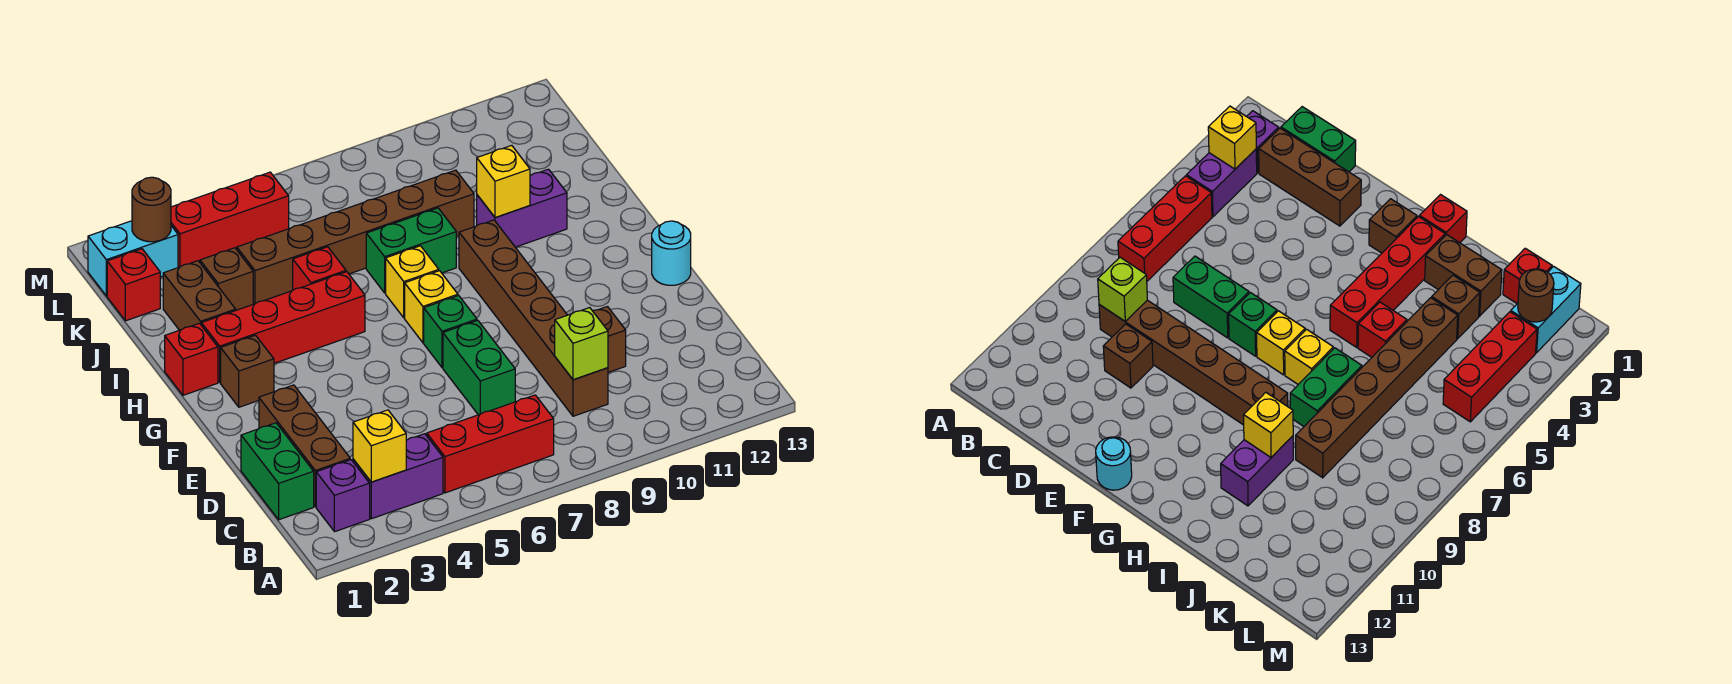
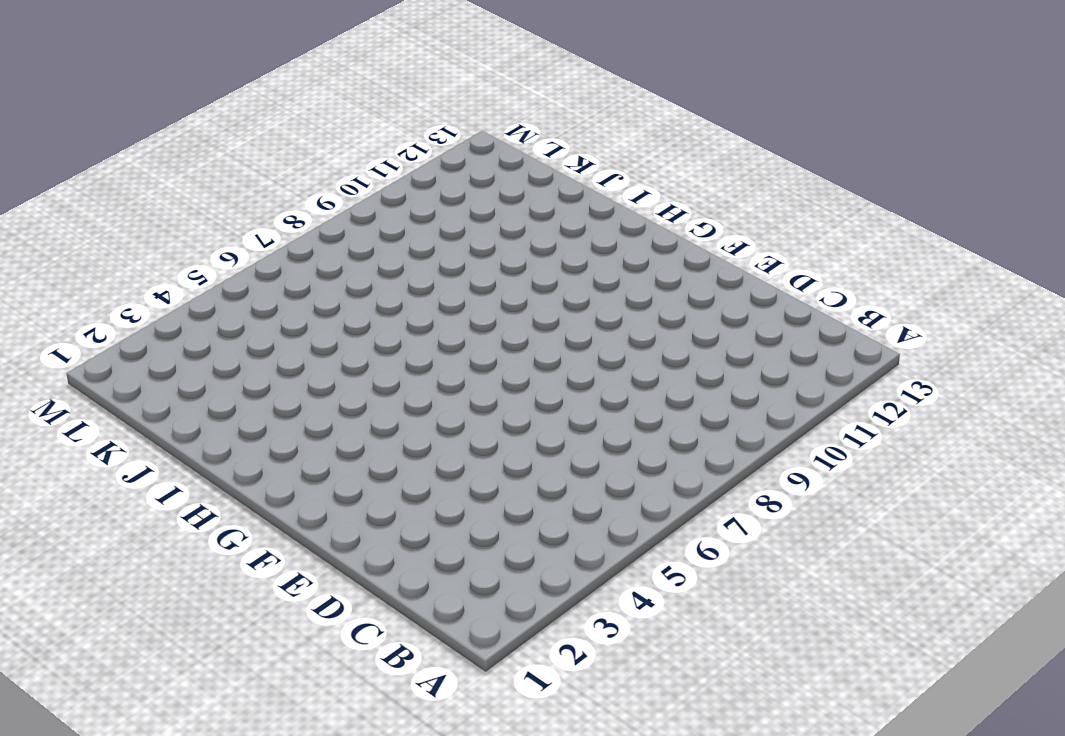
none -> purple 1x1 brick [316,460,370,532]
none -> purple 1x2 brick [353,434,443,519]
none -> red 1x3 brick [427,395,554,493]

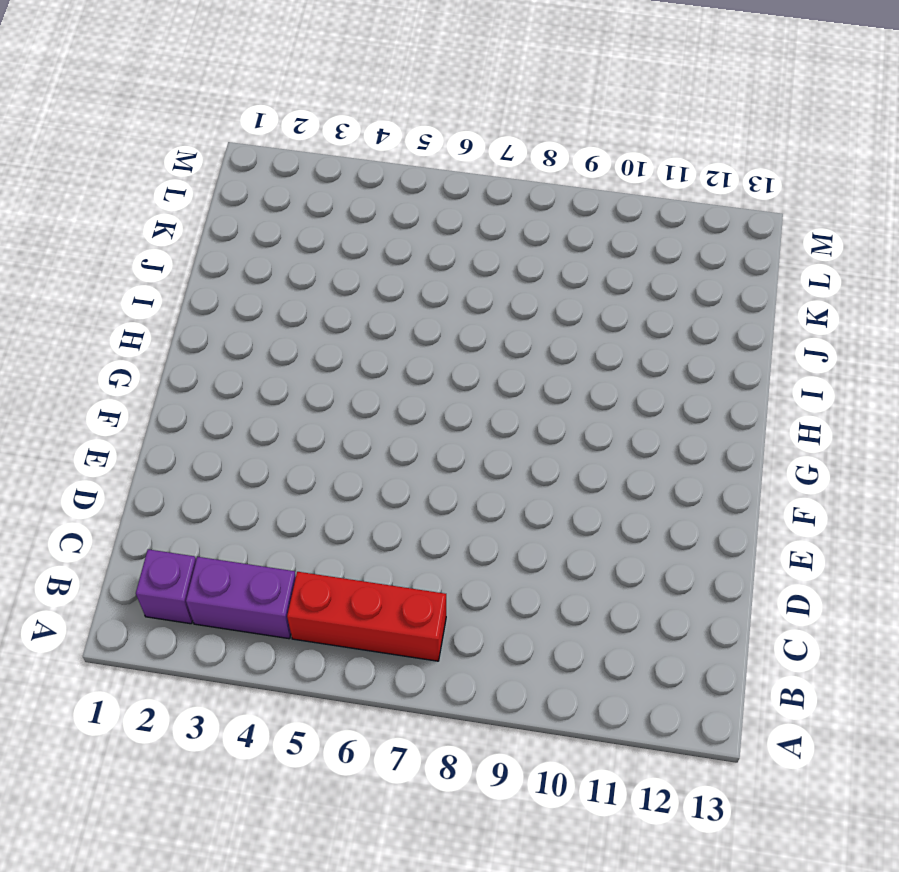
none -> green 1x2 brick [241,423,314,520]
none -> brown 1x3 brick [259,385,350,507]
none -> brown 1x6 brick [459,220,608,416]

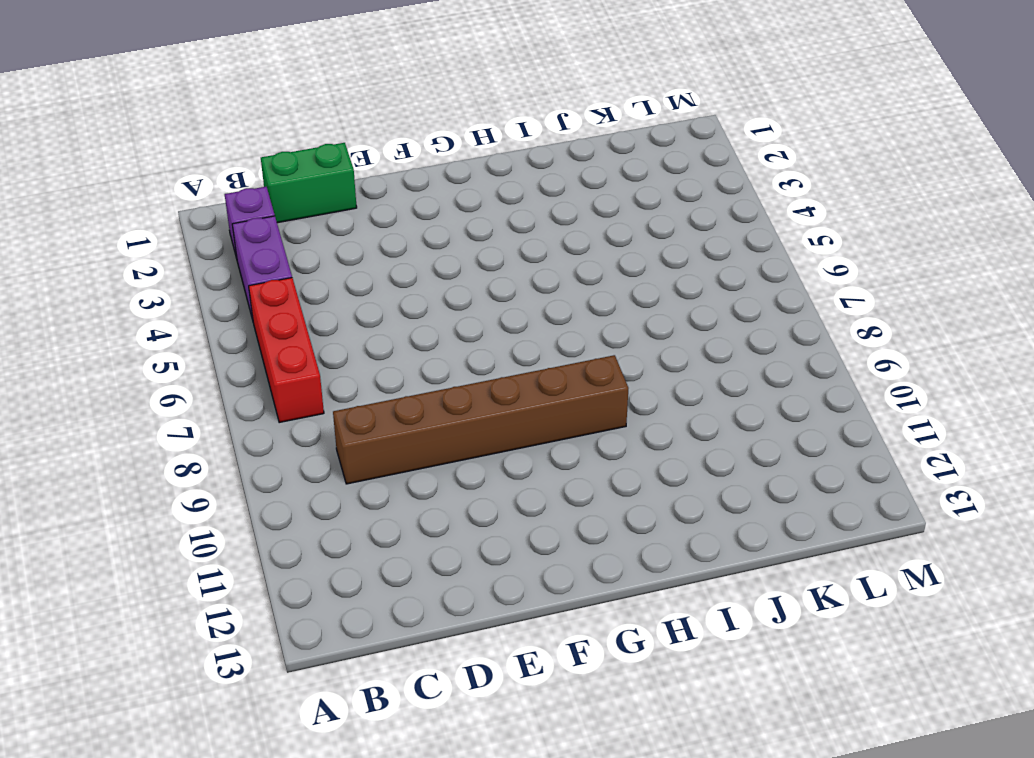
none -> brown 1x3 brick [259,385,350,507]
none -> green 1x2 brick [443,320,515,415]
none -> brown 1x1 brick [593,307,626,372]

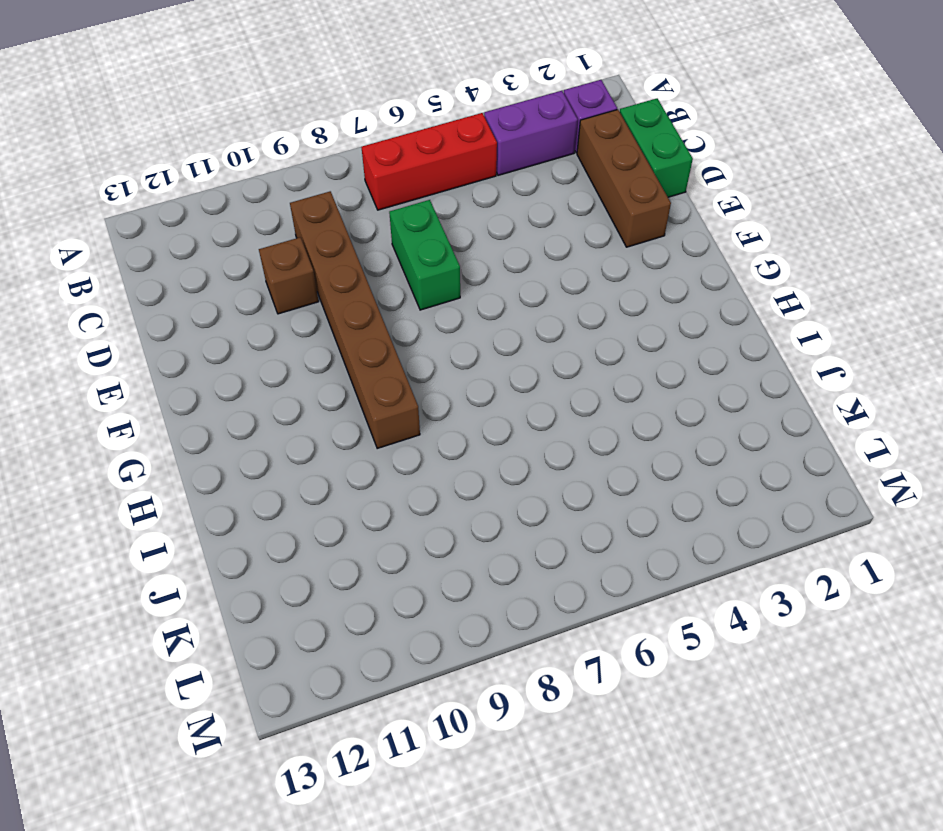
none -> green 1x1 brick [424,296,477,368]
none -> cyan 1x1 round brick [652,221,691,285]
none -> brown 1x1 brick [221,335,274,407]

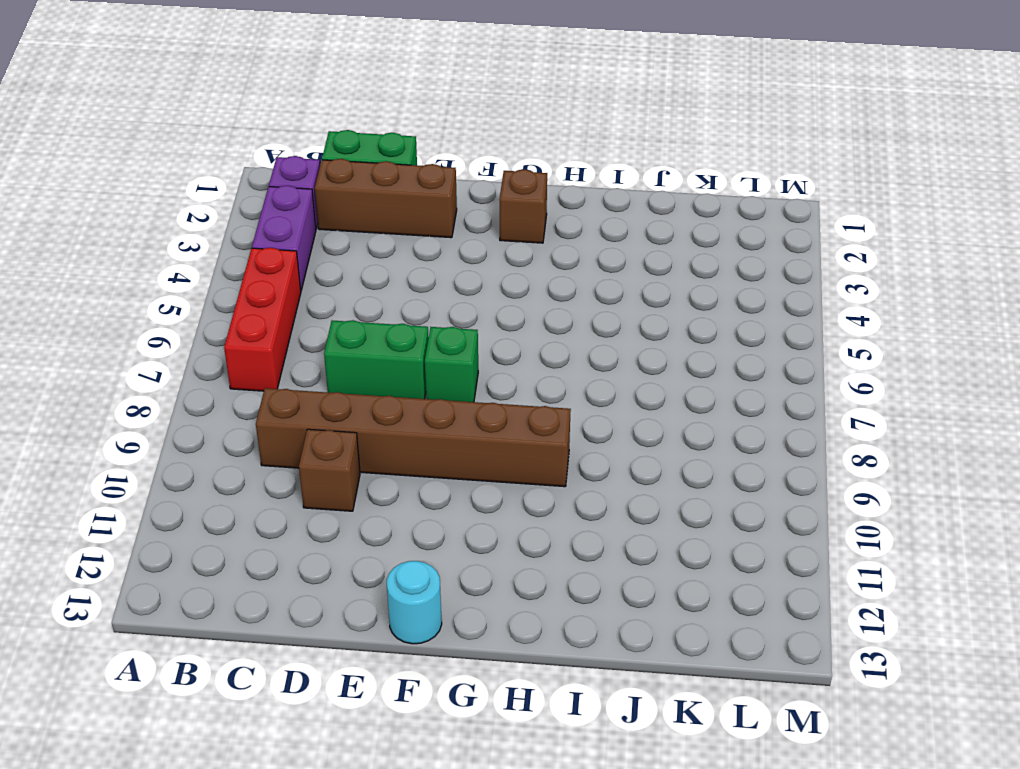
none -> yellow 1x1 brick [405,271,458,343]
none -> red 1x1 brick [165,323,218,395]
none -> red 1x4 brick [201,272,365,382]

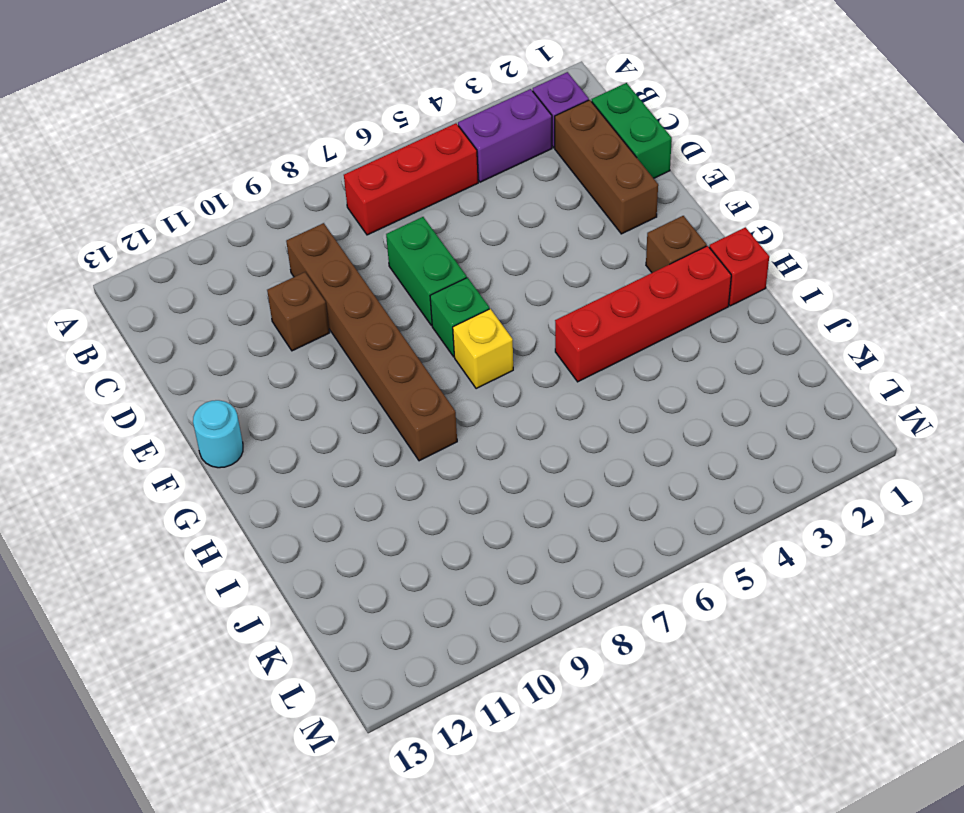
none -> yellow 1x1 brick [386,246,439,318]
none -> brown 1x2 brick [163,261,236,330]
none -> red 1x1 brick [293,247,346,290]

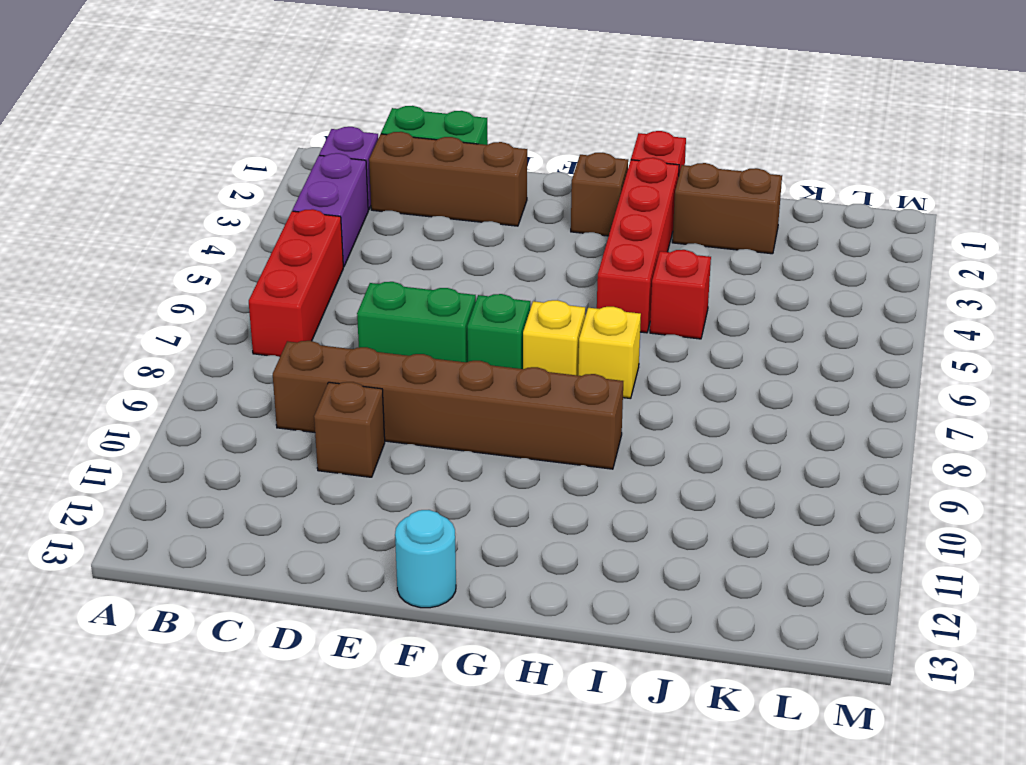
none -> green 1x2 brick [366,208,456,293]
none -> purple 1x2 brick [477,169,567,247]
none -> brown 1x1 brick [200,248,253,310]

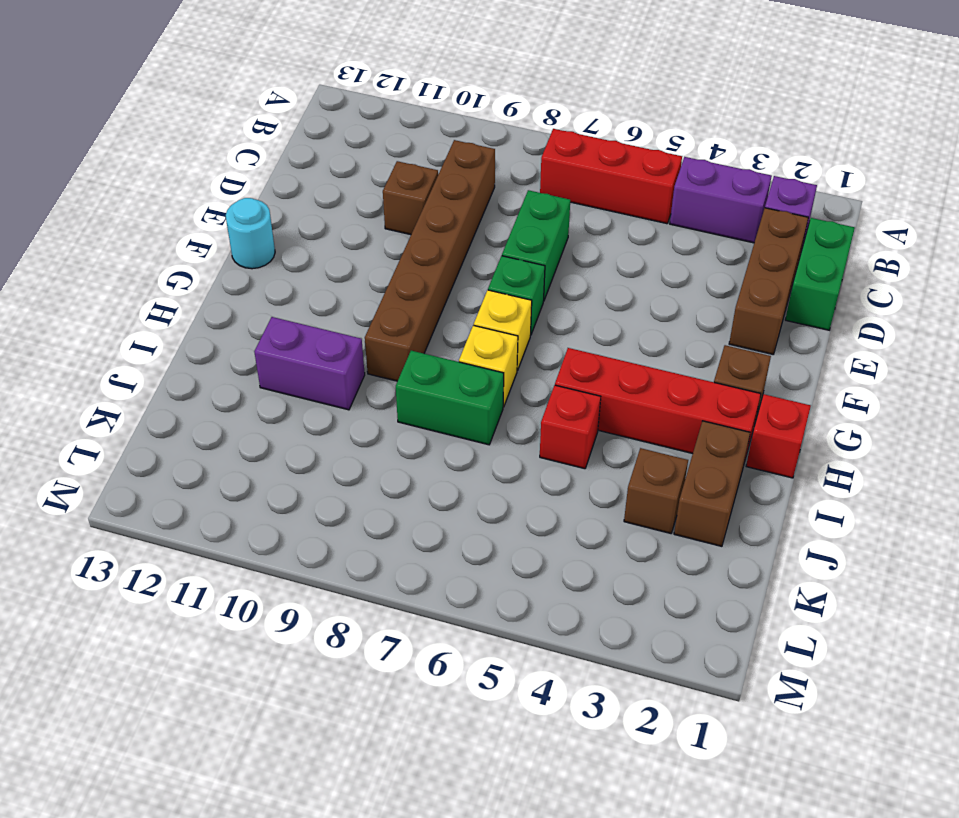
none -> brown 1x6 brick [237,170,474,304]
none -> red 1x1 brick [107,249,160,321]
none -> cyan 1x2 brick [88,221,178,296]

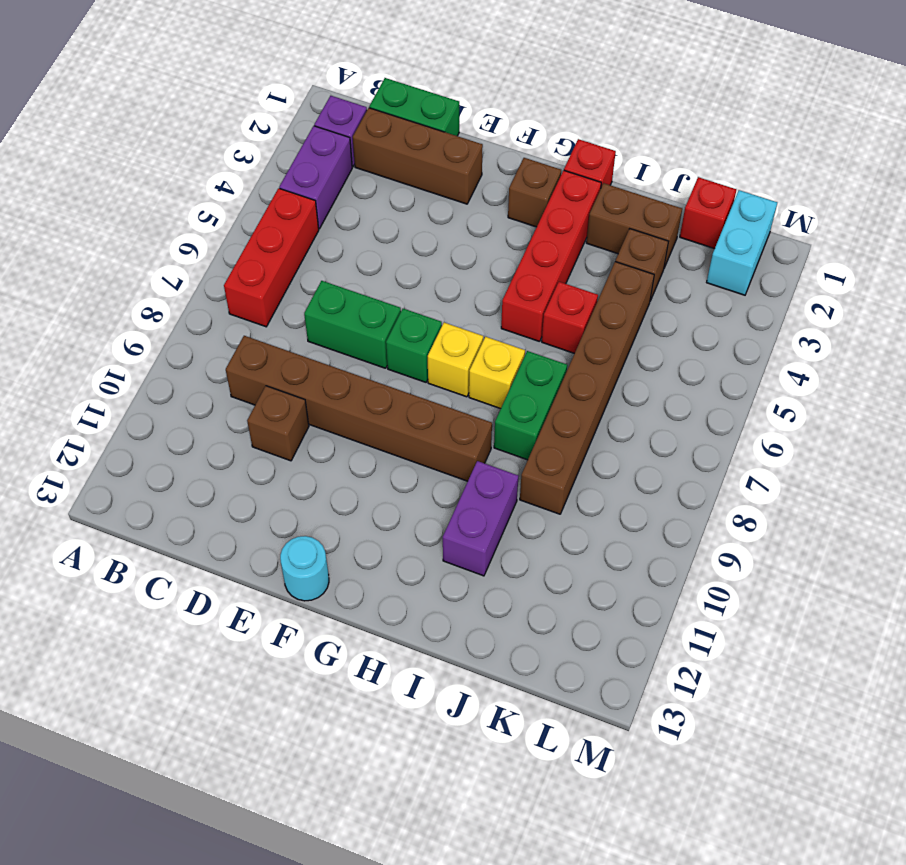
none -> red 1x3 brick [171,172,289,268]
none -> yellow 1x1 brick [353,410,406,482]
none -> lime 1x1 brick [555,308,608,380]

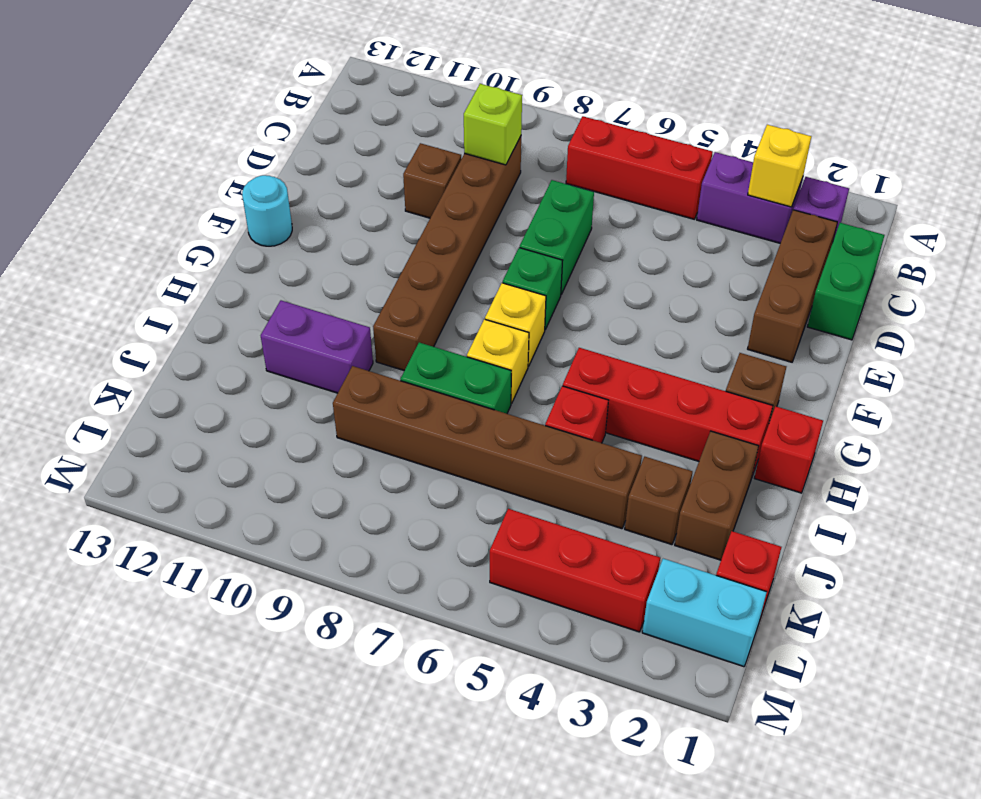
none -> yellow 1x1 brick [477,145,530,217]
none -> brown 1x1 round brick [132,177,171,242]

